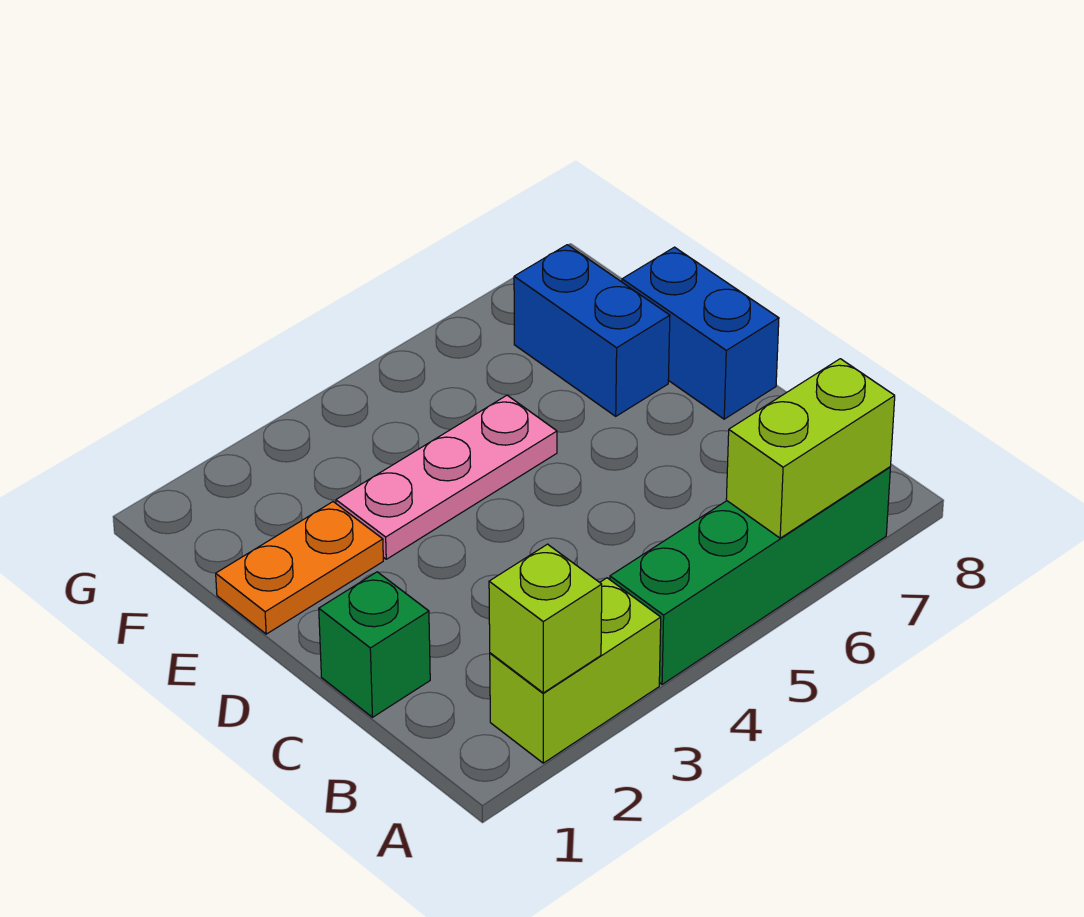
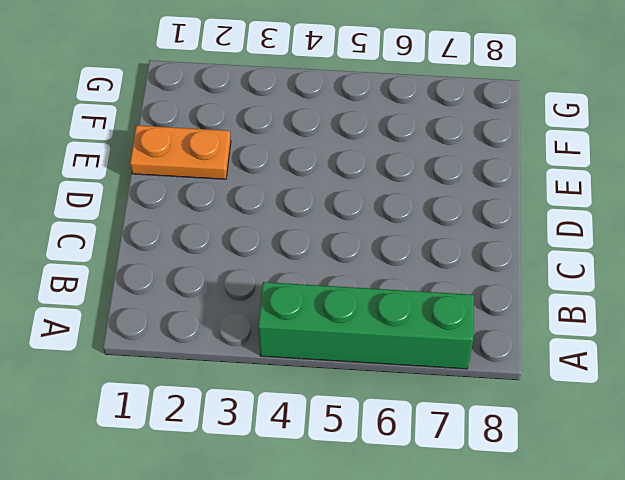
none -> lime 1x2 brick [490,578,661,763]
none -> green 1x1 brick [319,572,430,717]

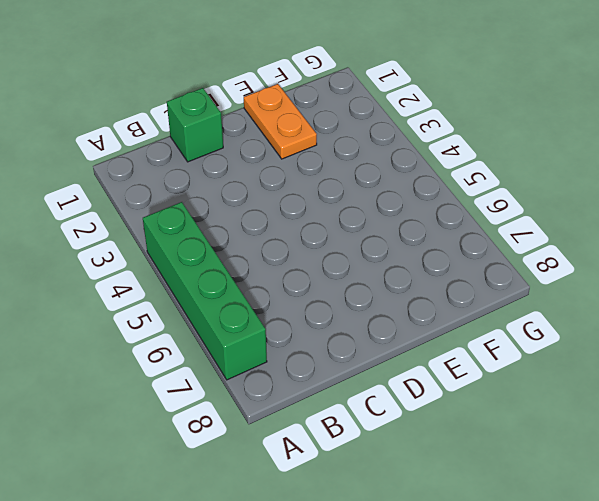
none -> lime 1x2 brick [490,578,661,763]
none -> blue 1x2 brick [622,247,779,419]

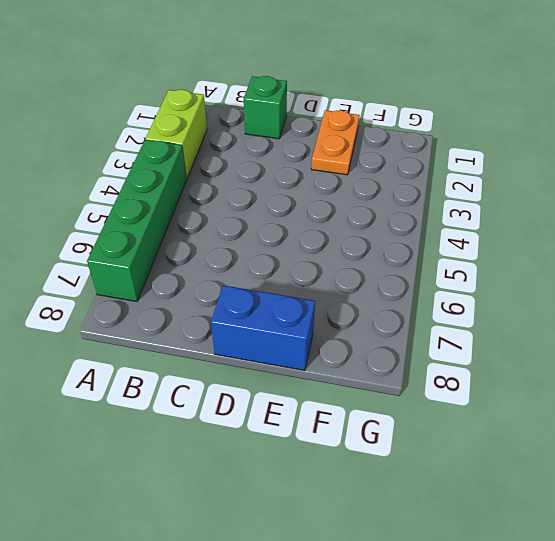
none -> pink 1x3 plate [336,395,557,559]
none -> blue 1x2 brick [514,245,670,416]

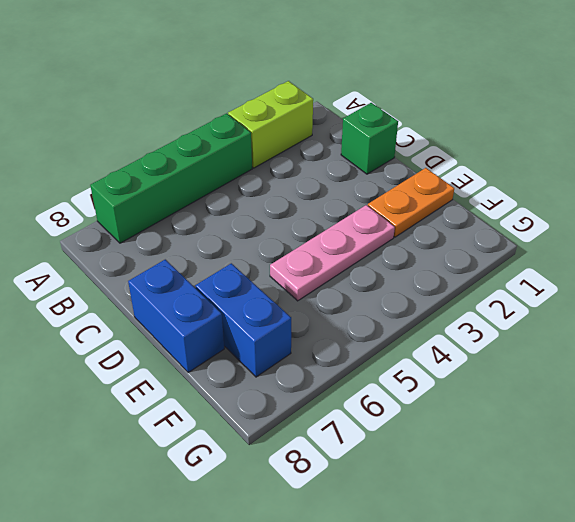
none -> lime 1x1 brick [489,544,602,693]
none -> lime 1x2 brick [726,359,895,538]

